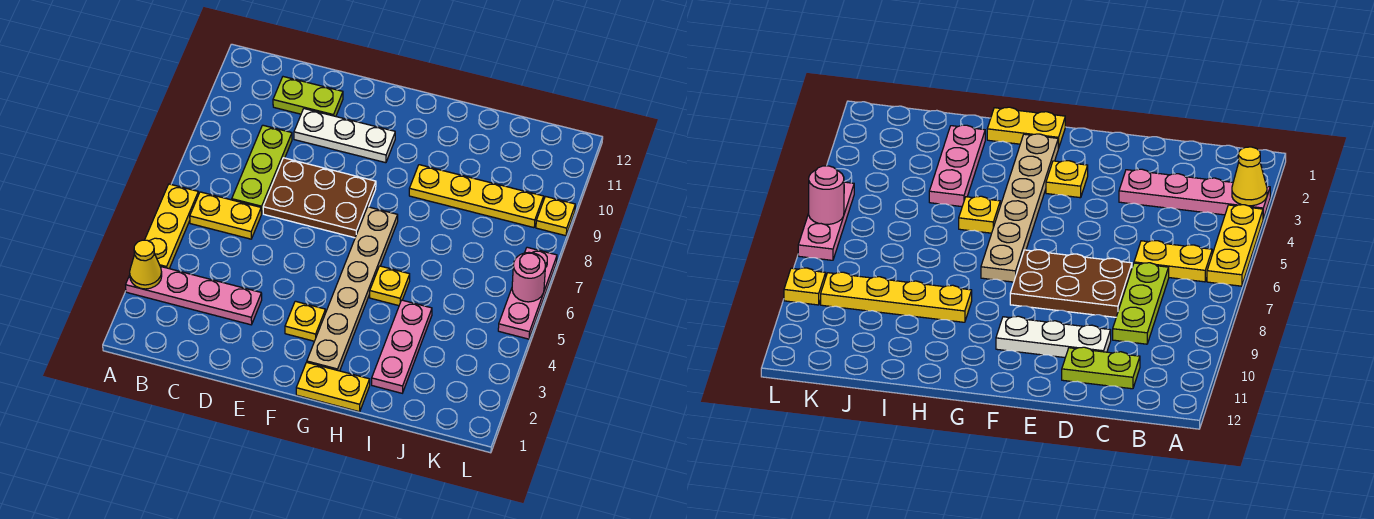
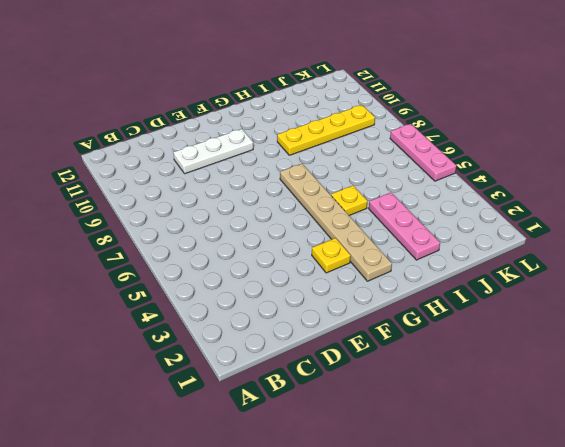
none -> pink 1x4 plate [126,266,262,325]
none -> yellow 1x3 plate [145,184,199,268]
none -> yellow 1x2 plate [190,192,261,239]

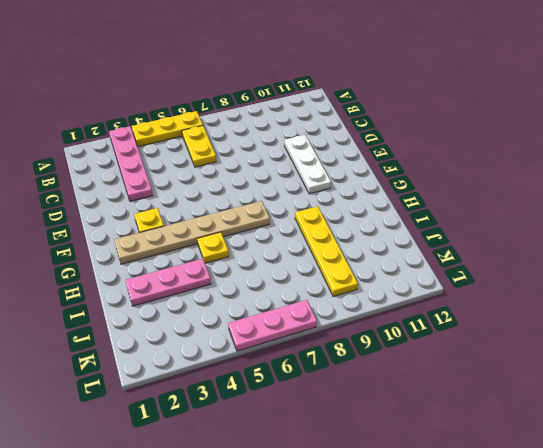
none -> lime 1x3 plate [232,125,292,214]
none -> lime 1x2 plate [273,77,343,116]
none -> brown 2x3 plate [263,158,376,238]

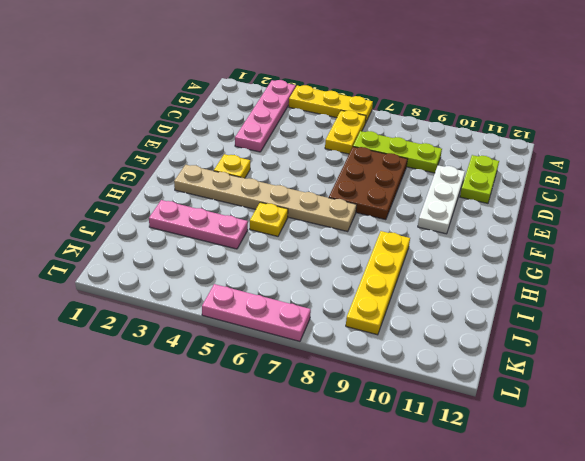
none -> yellow 1x2 plate [296,362,370,412]
none -> yellow 1x1 plate [536,196,575,236]
none -> yellow 1x1 cone [130,240,162,289]

